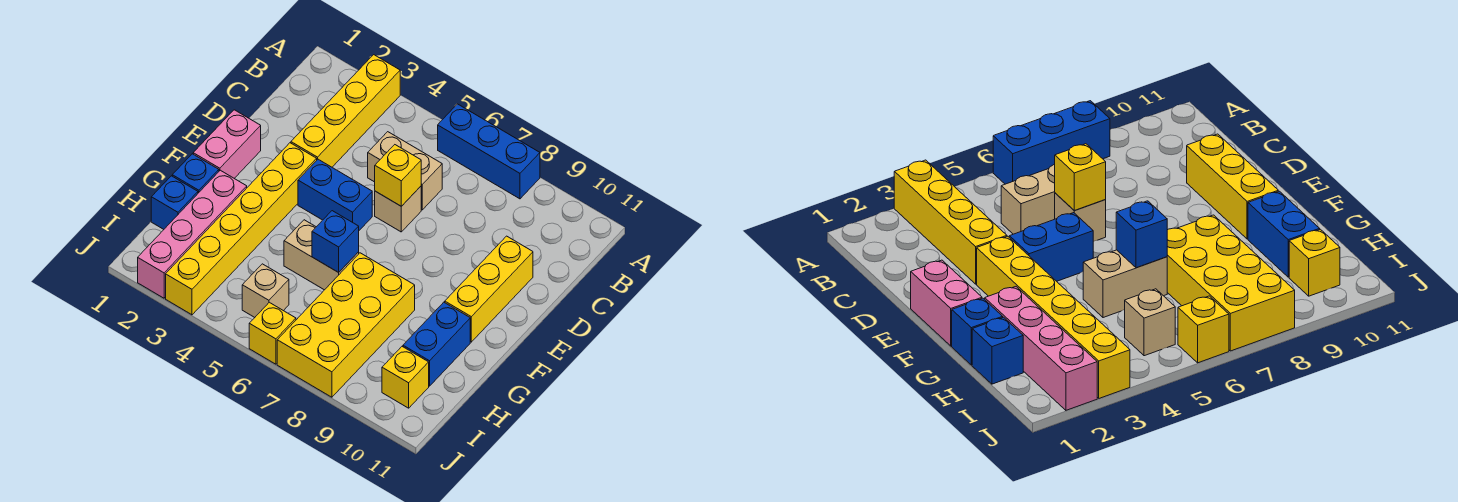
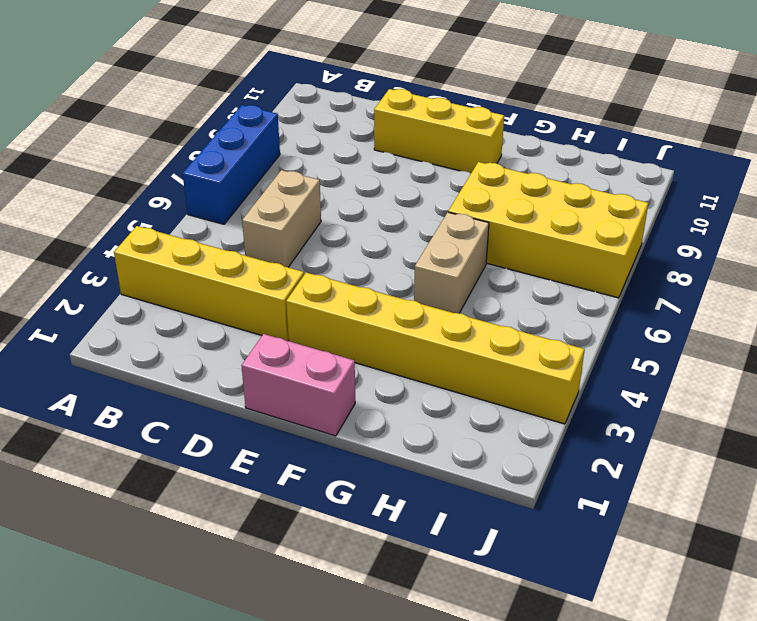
none -> tan 1x1 brick [375,186,421,232]
none -> blue 1x2 brick [298,159,372,230]
none -> blue 1x1 brick [172,154,219,193]

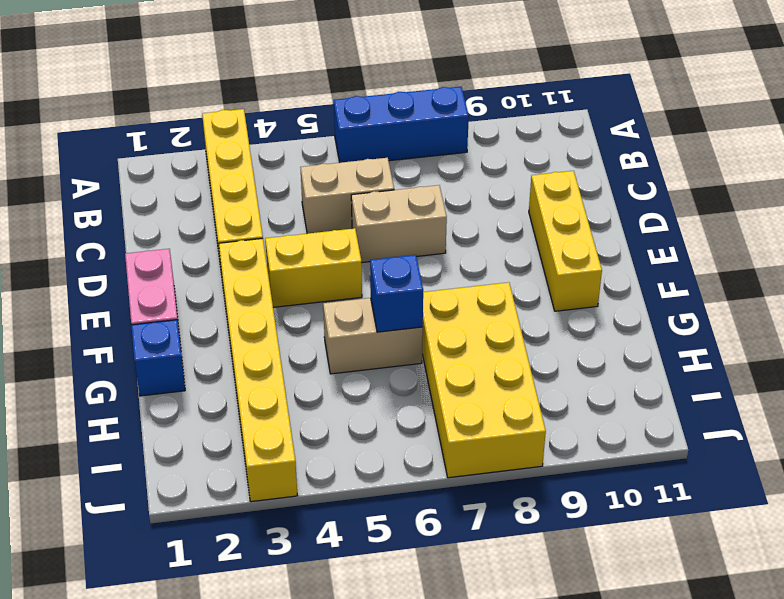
tan 1x2 brick [351,185,447,263] -> tan 1x1 brick [375,186,421,232]
yellow 1x2 brick [265,228,362,307] -> blue 1x2 brick [298,159,372,230]
none -> pink 1x4 brick [138,170,247,298]
none -> blue 1x2 brick [403,302,470,386]
none -> blue 1x1 brick [151,176,198,229]

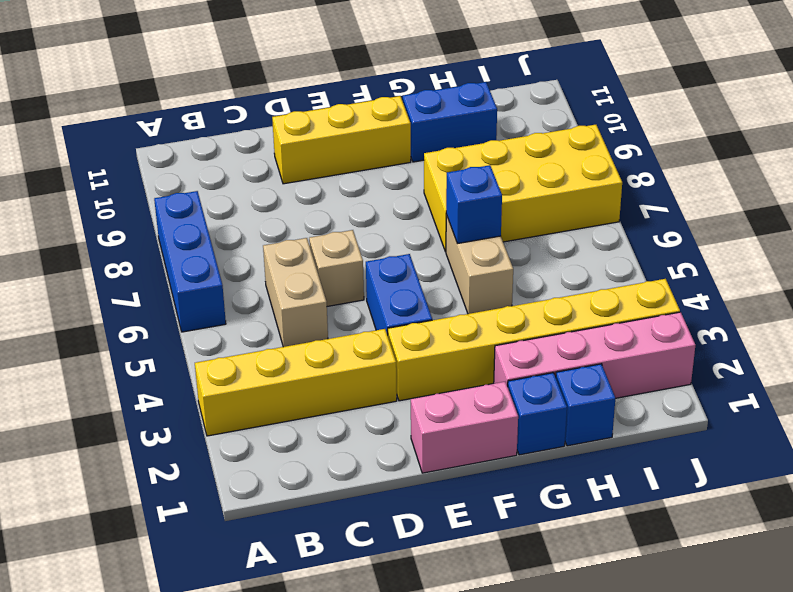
none -> tan 1x1 brick [242,264,289,317]
none -> yellow 1x1 brick [382,347,429,408]
none -> yellow 1x1 brick [249,302,296,364]

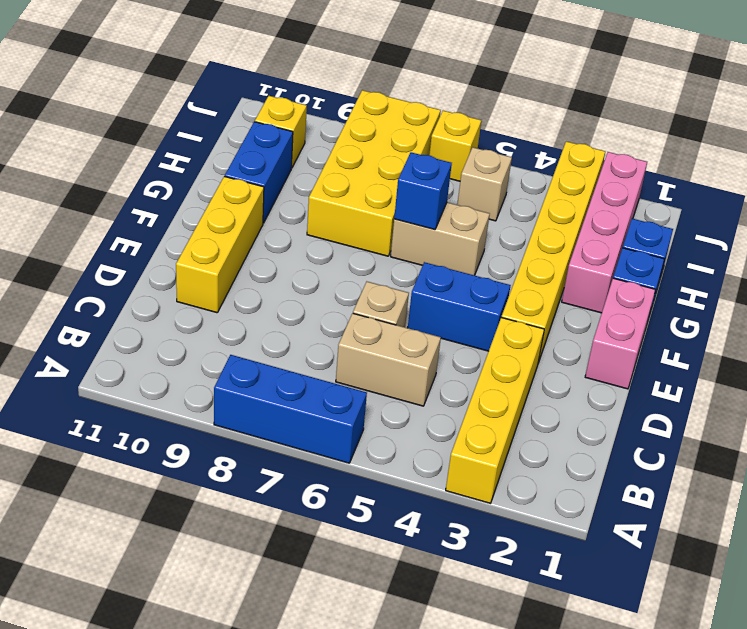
none -> yellow 1x1 brick [375,145,421,206]

